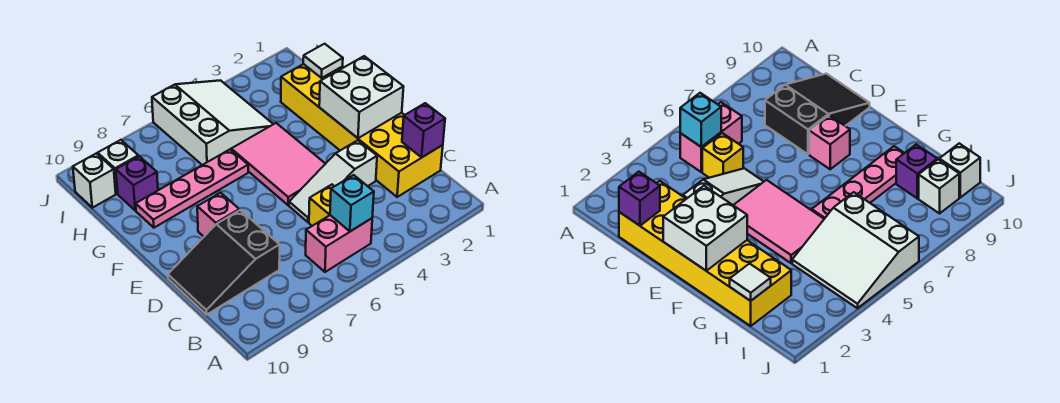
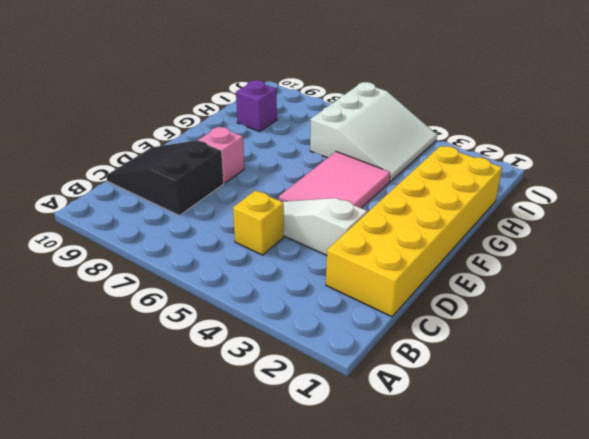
none -> pink 1x2 brick [306,215,372,272]
none -> pink 1x4 plate [136,149,248,228]
none -> white 1x1 brick [98,140,138,194]

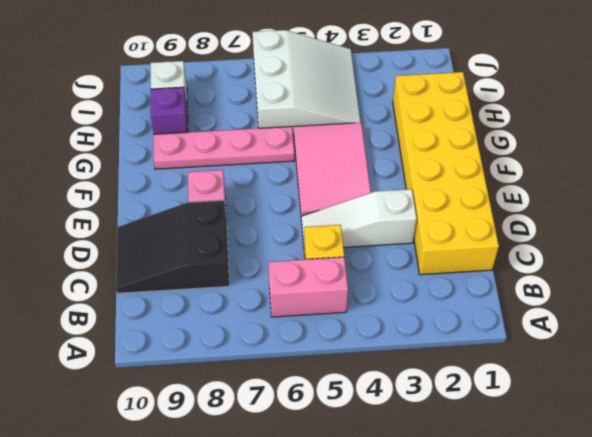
none -> white 1x1 brick [73,153,116,208]
none -> cyan 1x1 brick [330,175,374,231]
none -> purple 1x1 brick [402,103,445,158]

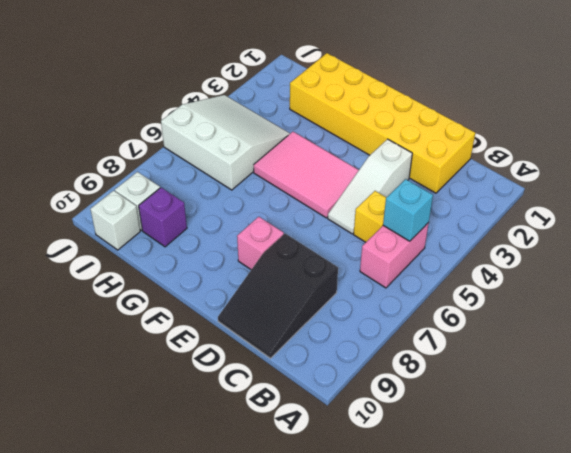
none -> pink 1x4 plate [136,149,248,228]
none -> purple 1x1 brick [402,103,445,158]
none -> white 2x2 brick [319,56,403,138]

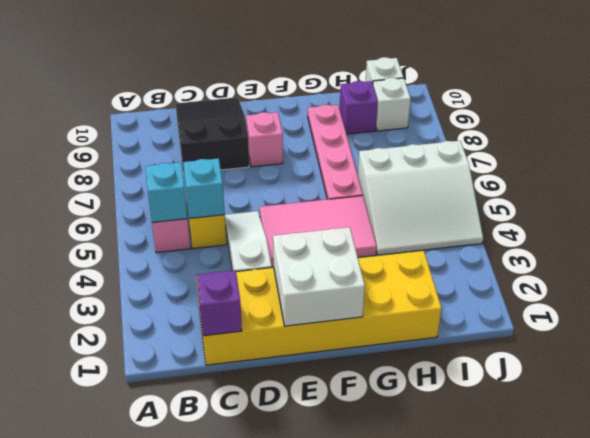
cyan 1x1 brick [183,158,225,218] -> none
none -> white 1x1 tile [303,44,343,78]

